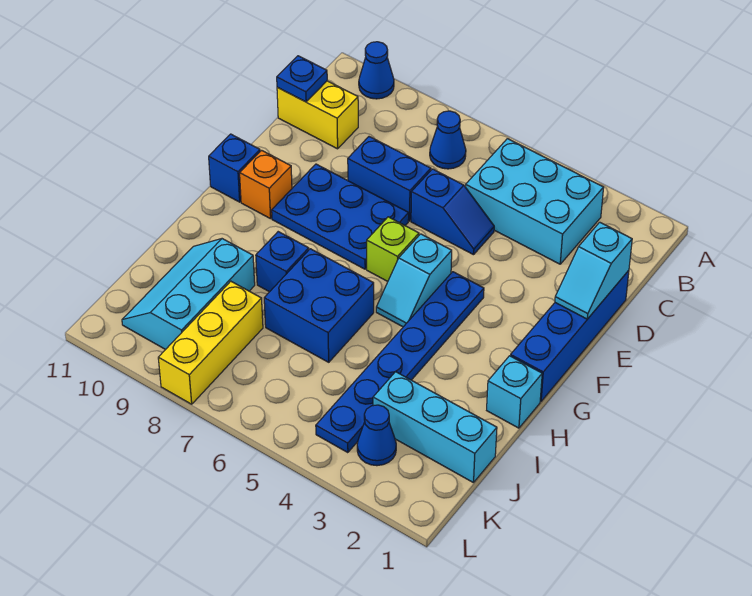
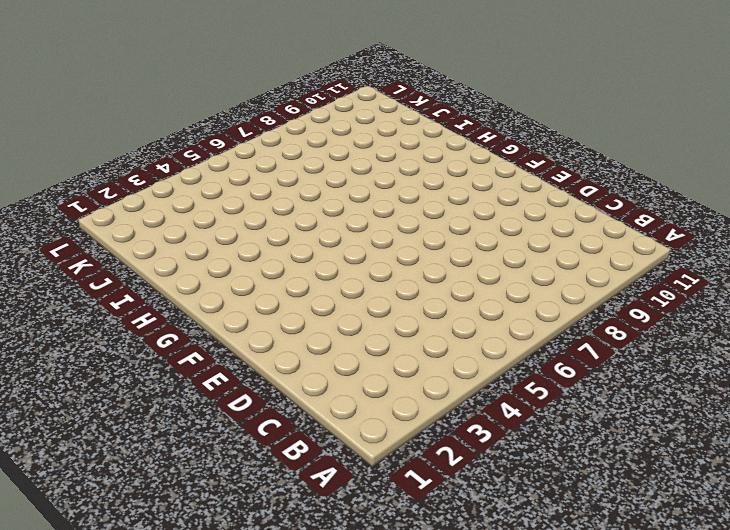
none -> blue 1x1 cone [359,42,394,99]
none -> cyan 2x3 brick [466,139,604,264]
none -> blue 1x1 cone [430,111,466,169]

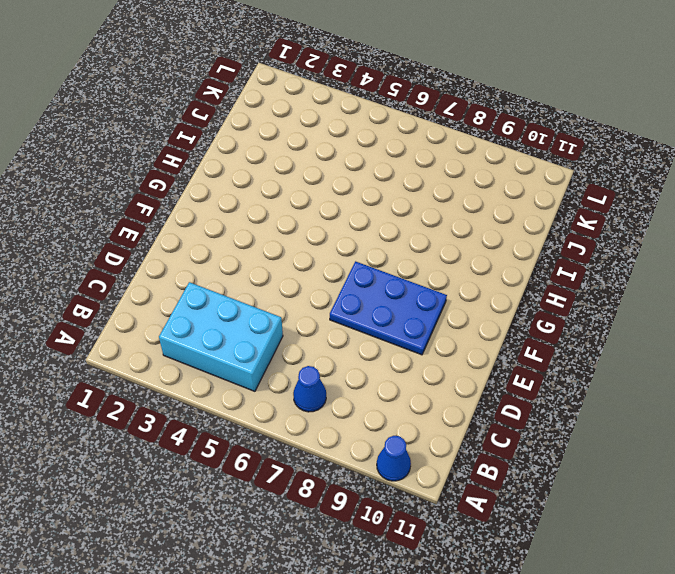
none -> yellow 1x2 brick [277,81,358,149]
none -> blue 1x4 brick [511,270,629,401]
none -> blue 1x2 slope [411,169,494,255]

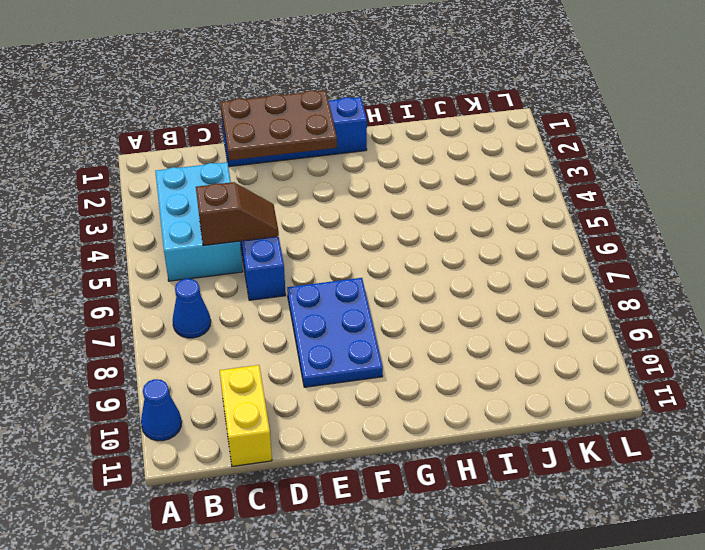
brown 1x2 slope [196,182,279,246] -> none
brown 2x3 plate [221,90,337,160] -> cyan 1x2 slope [555,222,632,319]
none -> blue 1x2 brick [348,137,431,221]
none -> blue 1x6 plate [316,272,484,453]
none -> cyan 1x2 slope [376,234,452,327]

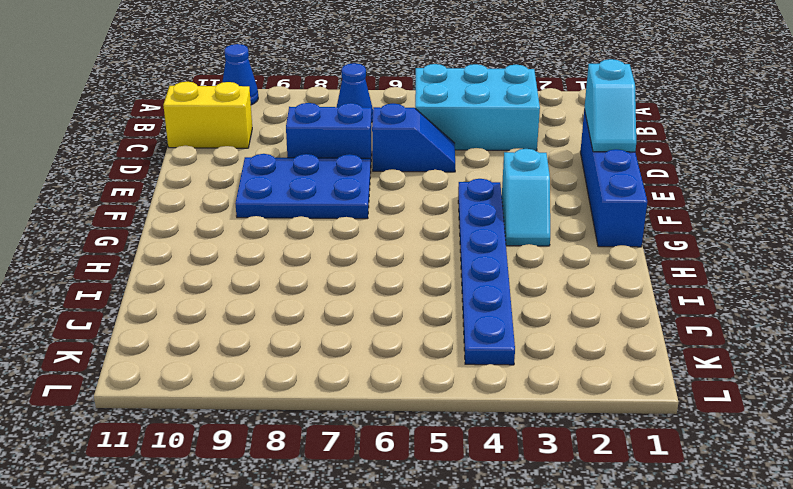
cyan 1x2 slope [502,149,550,246] -> cyan 1x2 slope moved to [376,234,452,327]
none -> lime 1x1 brick [367,217,419,281]
none -> orange 1x1 brick [240,150,292,219]
none -> blue 1x1 brick [209,134,260,202]

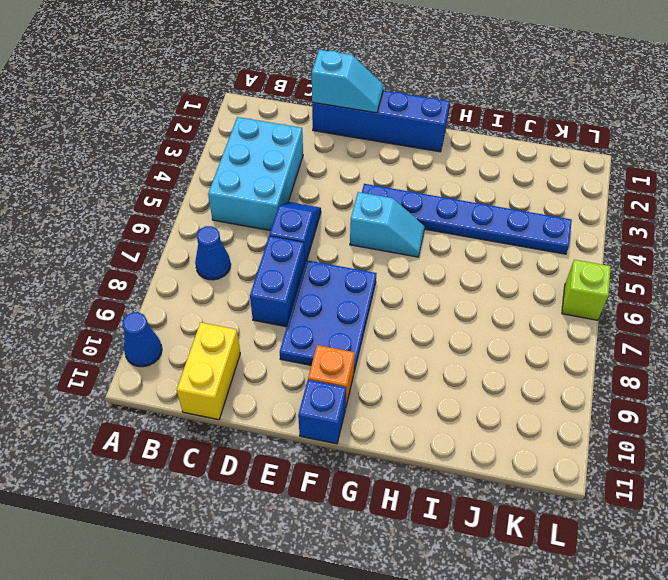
lime 1x1 brick [562,260,611,320] -> lime 1x1 brick moved to [367,217,419,281]
none -> cyan 1x1 brick [487,356,542,428]
none -> blue 2x2 brick [264,249,374,362]
none -> blue 1x1 brick [256,232,309,292]

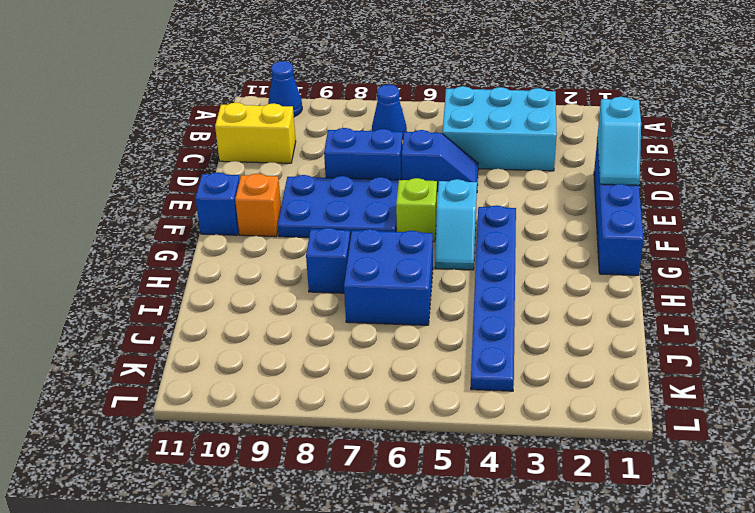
none -> cyan 1x1 brick [487,356,542,428]
none -> cyan 2x3 slope [122,239,255,350]
none -> cyan 1x3 brick [373,372,497,483]

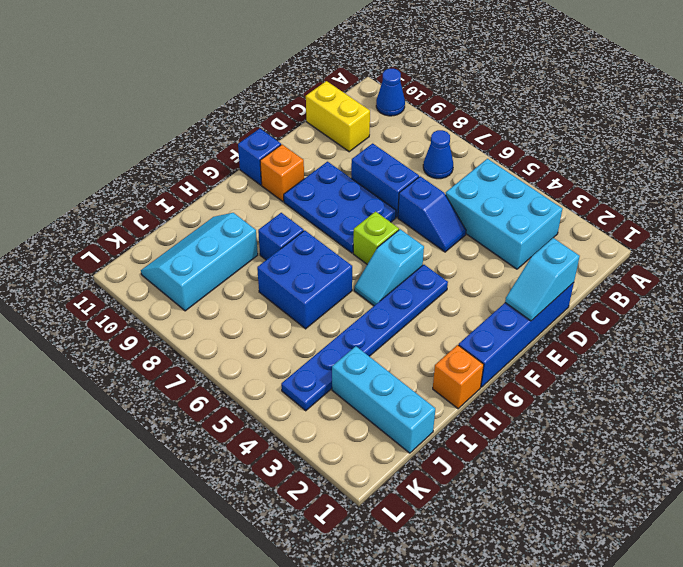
orange 1x1 brick [433,345,484,409] -> cyan 1x1 brick [487,356,542,428]
none -> yellow 1x3 brick [158,281,263,404]
none -> blue 1x1 cone [357,405,396,466]
none -> blue 1x1 plate [277,56,327,102]

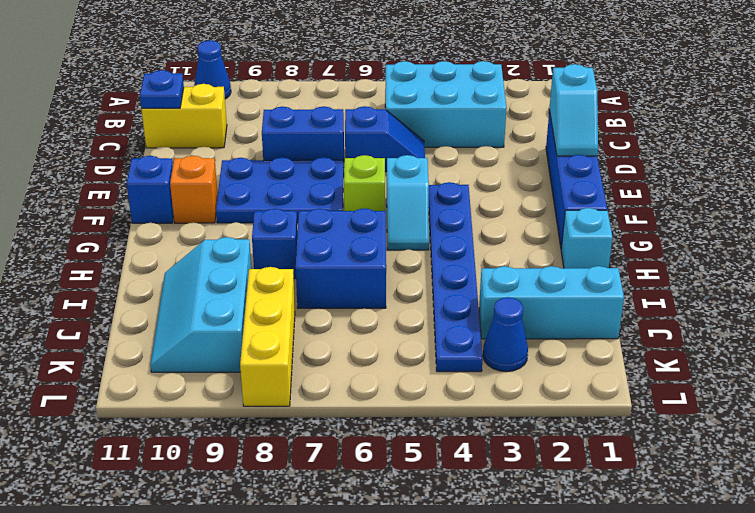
none -> blue 1x1 cone [430,111,466,169]

